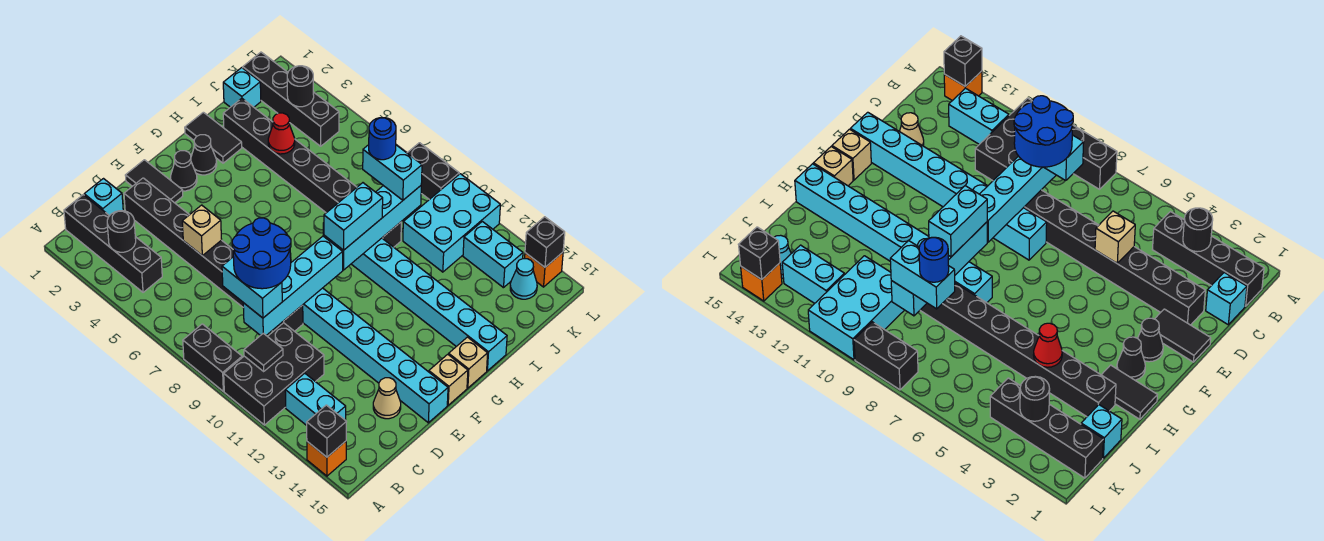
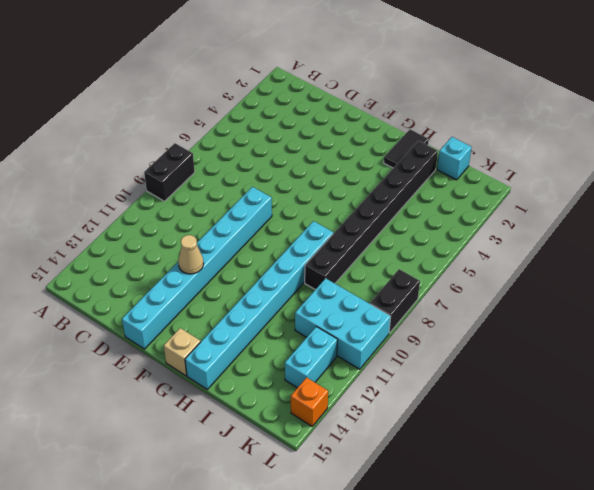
tan 1x1 cone [178,235,204,274] -> tan 1x1 cone moved to [373,378,401,419]
none -> black 2x3 brick [224,323,324,425]
none -> orange 1x1 brick [307,441,346,476]
none -> black 1x4 brick [64,195,162,292]
none -> cyan 1x2 brick [285,373,346,426]

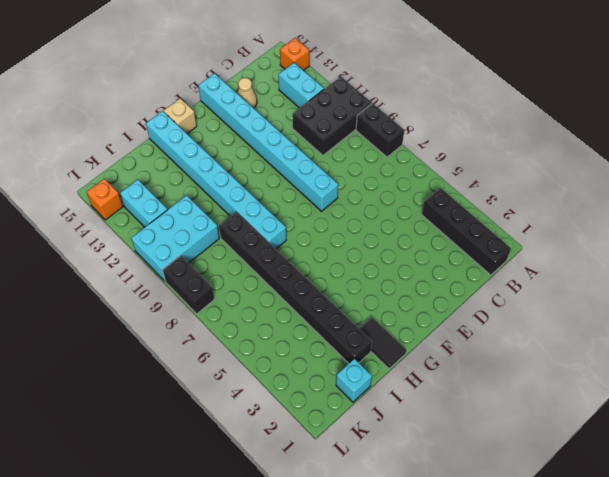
none -> cyan 1x1 brick [84,179,123,216]
none -> black 1x8 brick [124,178,303,331]
none -> black 1x2 tile [125,160,183,203]
none -> black 1x1 cone [171,151,197,191]

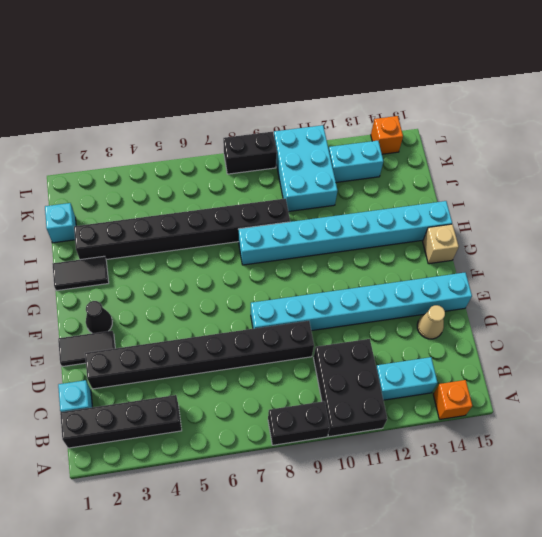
none -> tan 1x1 brick [429,354,468,405]
none -> black 1x1 cone [191,135,217,175]
none -> black 1x4 brick [243,52,339,146]
none -> cyan 1x1 cone [510,259,537,299]

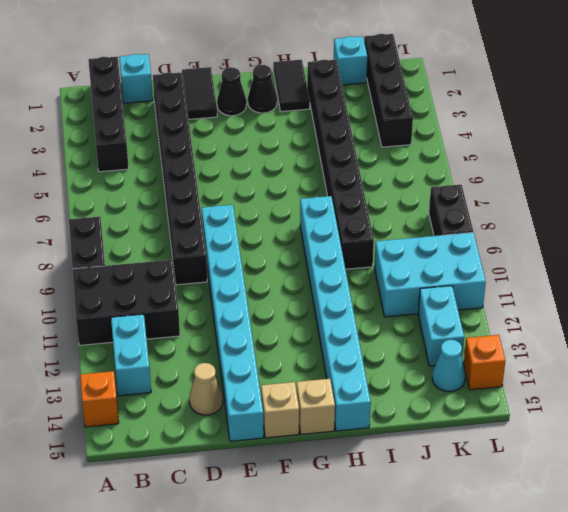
none -> black 1x1 brick [307,405,346,457]
none -> black 1x1 round brick [107,211,136,252]
none -> black 1x1 tile [244,333,283,371]
none -> cyan 1x4 brick [243,236,343,336]

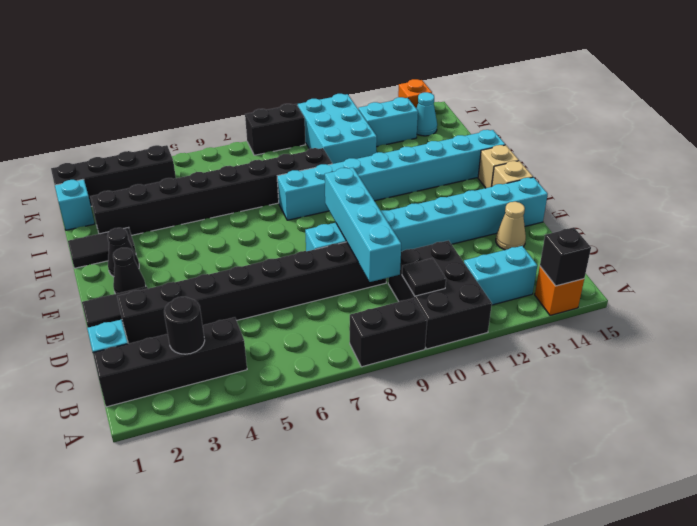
none -> tan 1x1 brick [182,205,222,255]
none -> cyan 1x4 brick [324,186,421,270]
none -> red 1x1 cone [268,113,295,154]
none -> black 1x1 round brick [287,66,314,107]

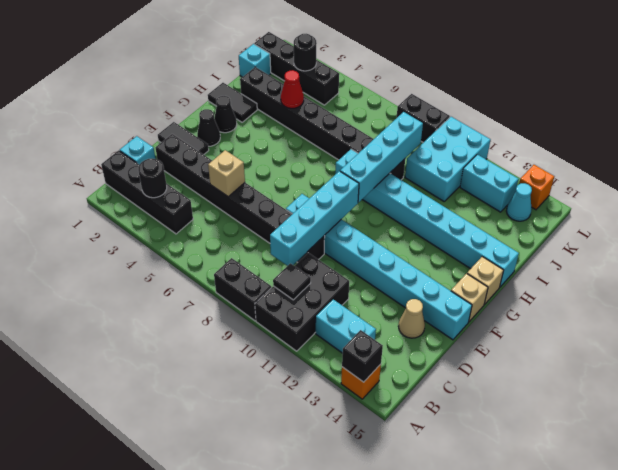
none -> black 1x1 brick [525,217,565,267]
none -> cyan 1x2 brick [222,257,282,318]
none -> cyan 1x2 brick [324,183,383,250]
none -> cyan 1x2 brick [363,145,422,200]

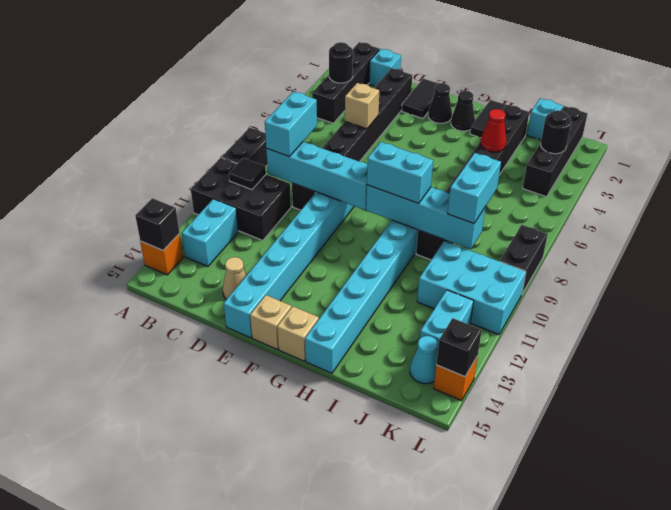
none -> blue 2x2 round brick [232,218,291,289]
none -> blue 1x1 round brick [369,118,396,160]

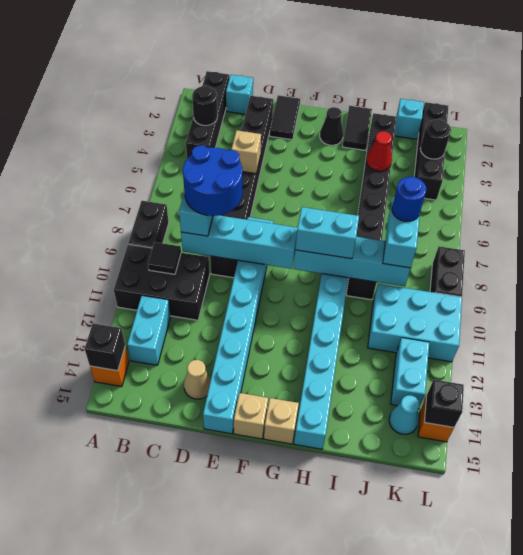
none -> black 1x1 cone [171,151,197,191]

